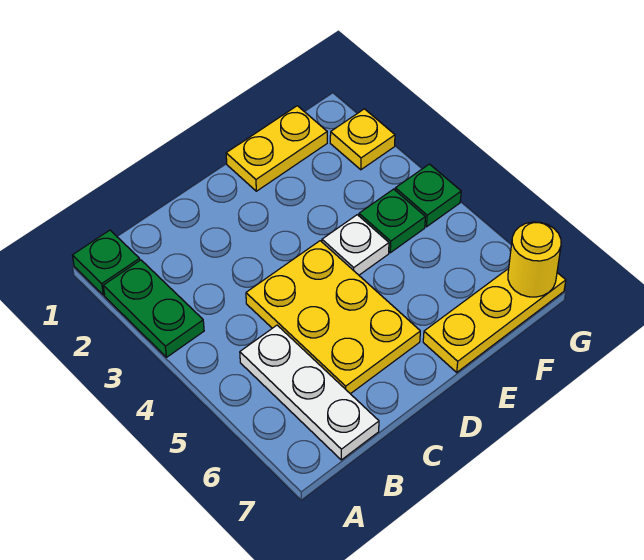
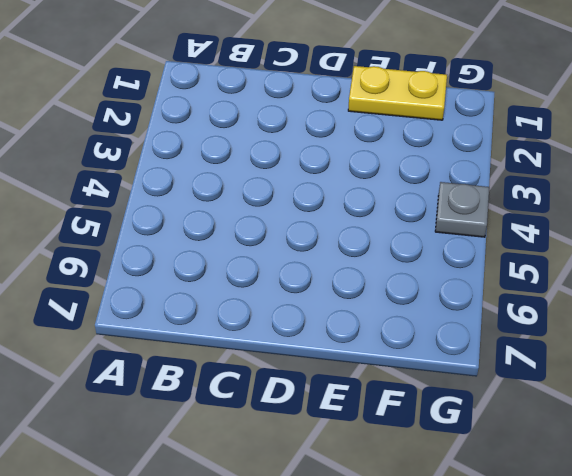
grey 1x1 plate [435,182,489,237] -> green 1x1 plate [395,164,461,227]
none -> green 1x1 plate [72,230,140,295]
none -> green 1x2 plate [103,260,204,357]

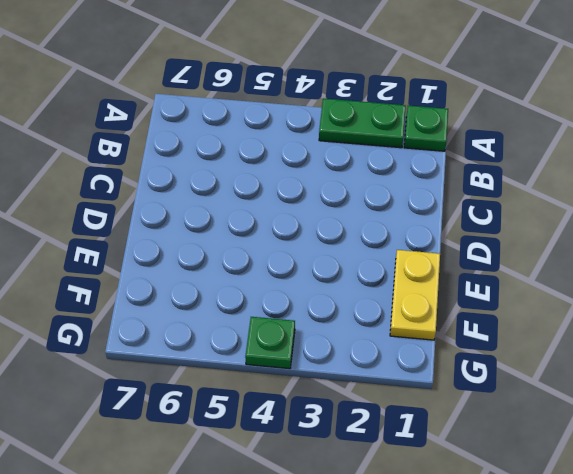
none -> white 1x3 plate [240,325,379,460]
none -> yellow 2x3 plate [246,241,420,394]

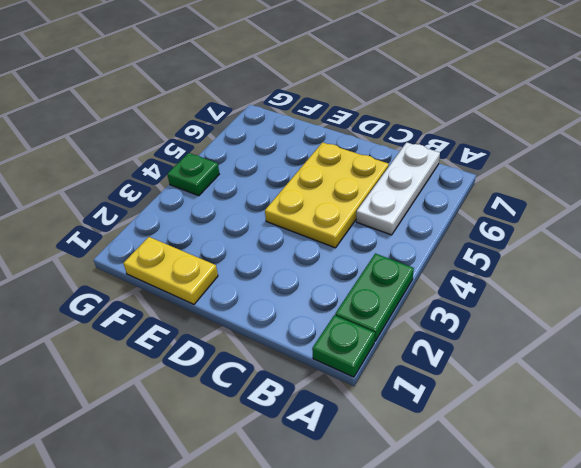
none -> white 1x1 plate [322,215,389,275]
none -> yellow 1x3 plate [423,268,566,372]

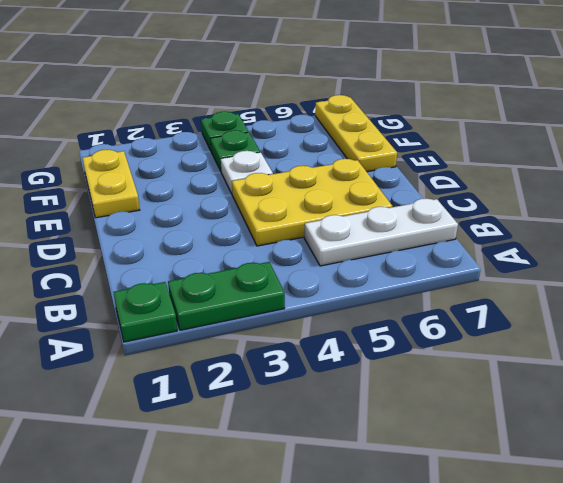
none -> yellow 1x1 plate [330,109,395,170]
none -> yellow 1x1 round brick [508,222,561,297]

